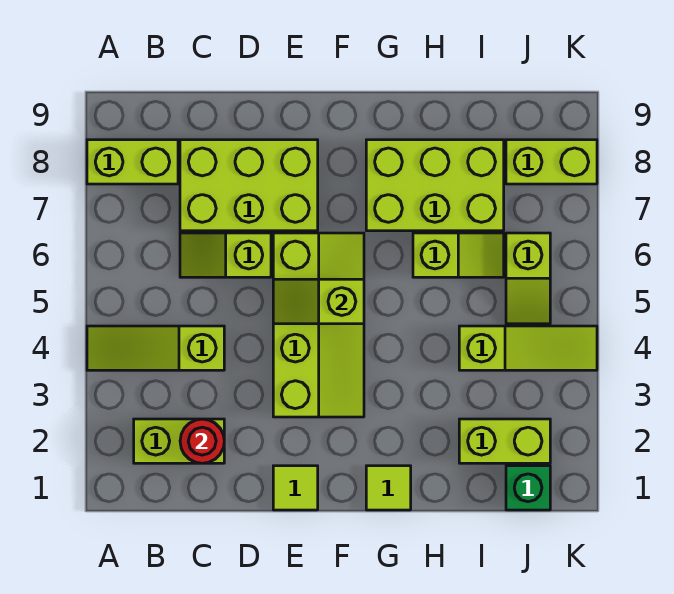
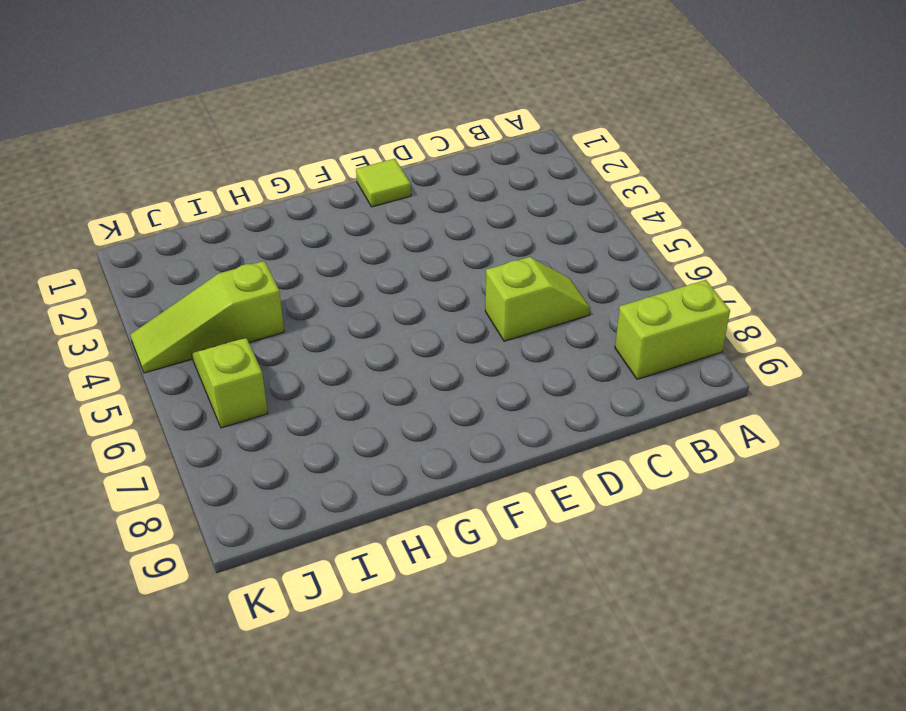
none -> lime 1x3 slope [87,326,224,370]
none -> lime 1x2 brick [134,419,224,463]
none -> lime 2x3 brick [180,140,318,231]

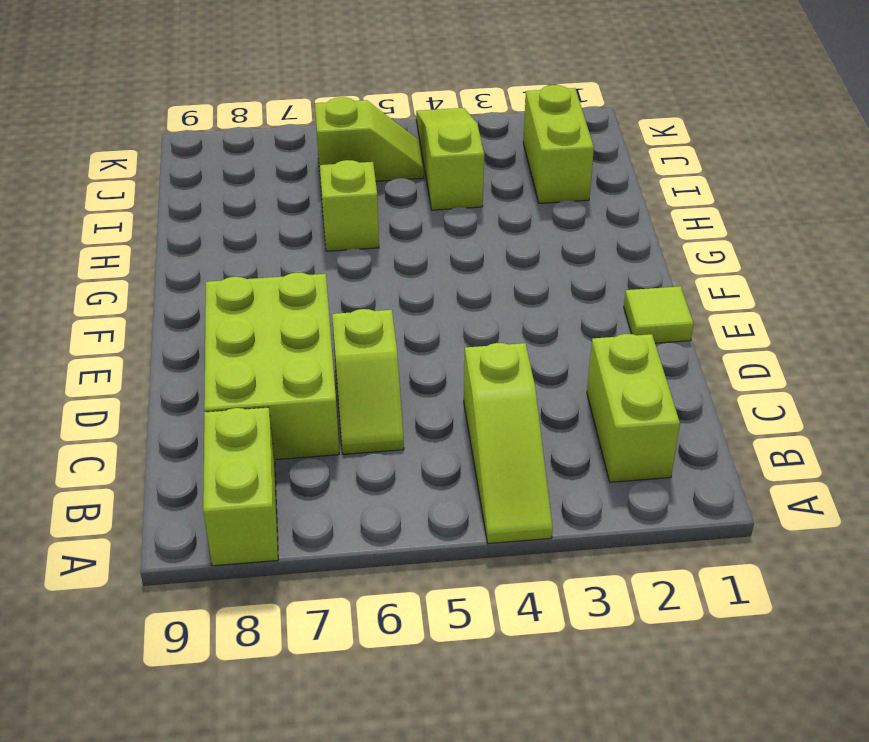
none -> lime 2x4 slope [273,233,364,417]
none -> lime 1x1 tile [366,466,411,510]
none -> lime 2x3 brick [366,140,504,231]

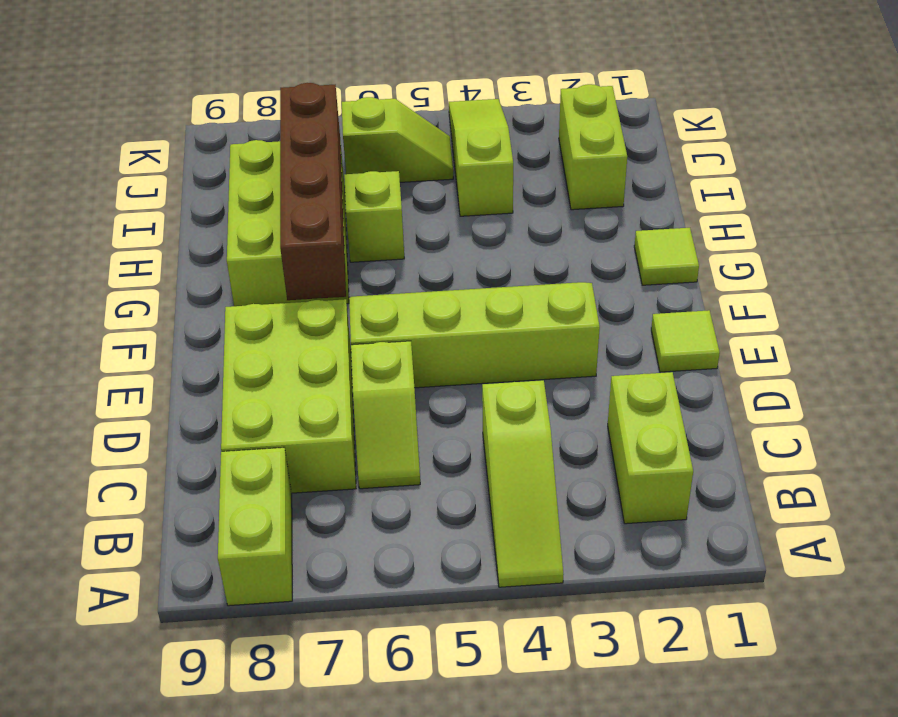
brown 1x4 brick [280,83,346,300] -> none
none -> green 1x1 brick [506,466,550,510]
none -> lime 1x2 brick [506,140,597,184]
none -> red 1x1 round brick [180,419,224,463]

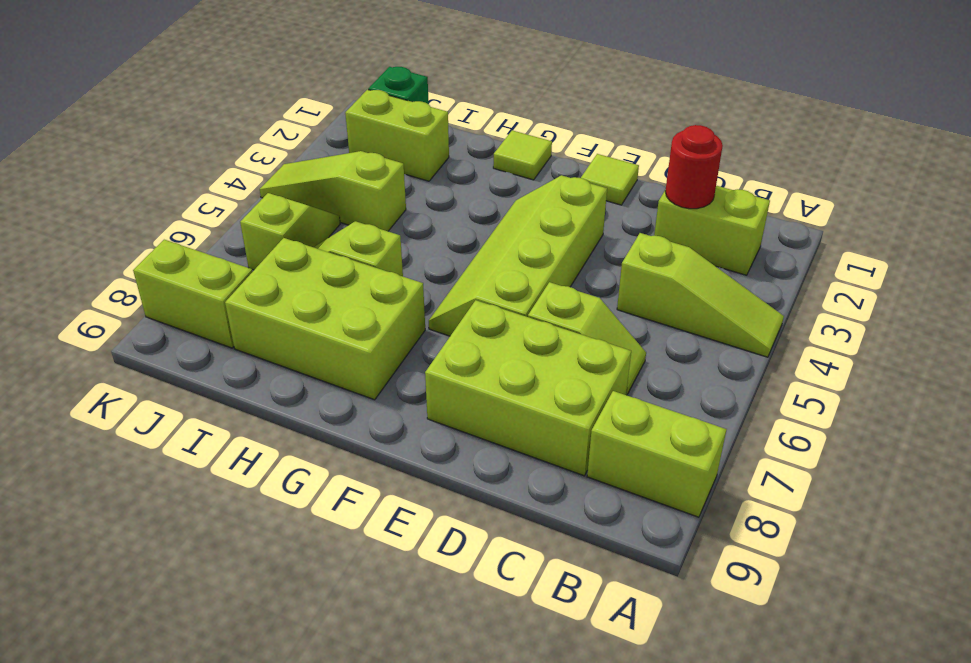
none -> lime 1x2 slope [273,279,364,324]

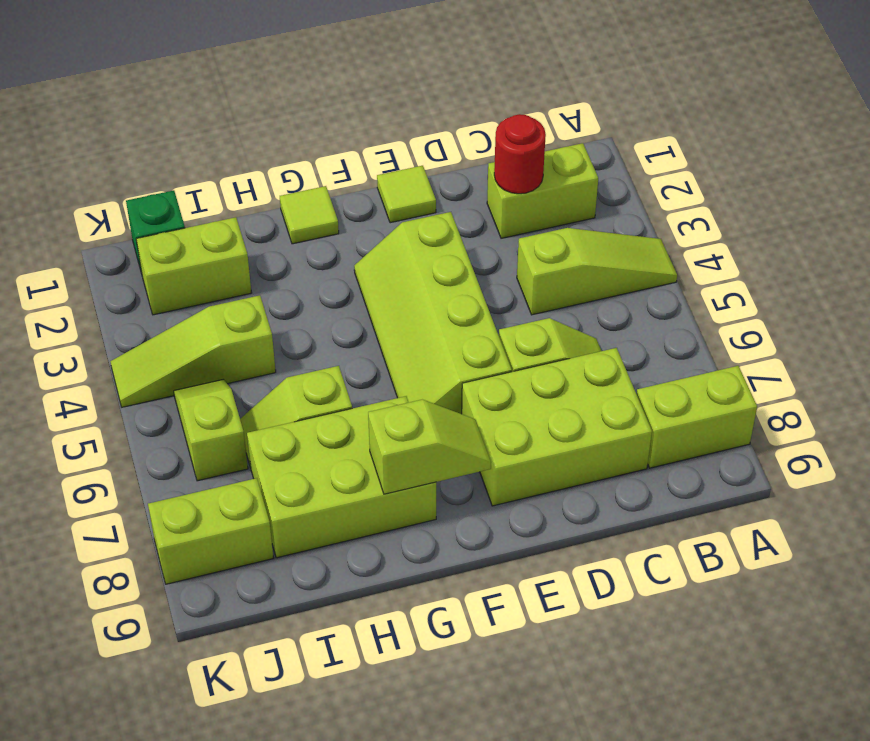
lime 1x2 slope [368,400,491,494] -> lime 1x2 slope moved to [273,279,364,324]

